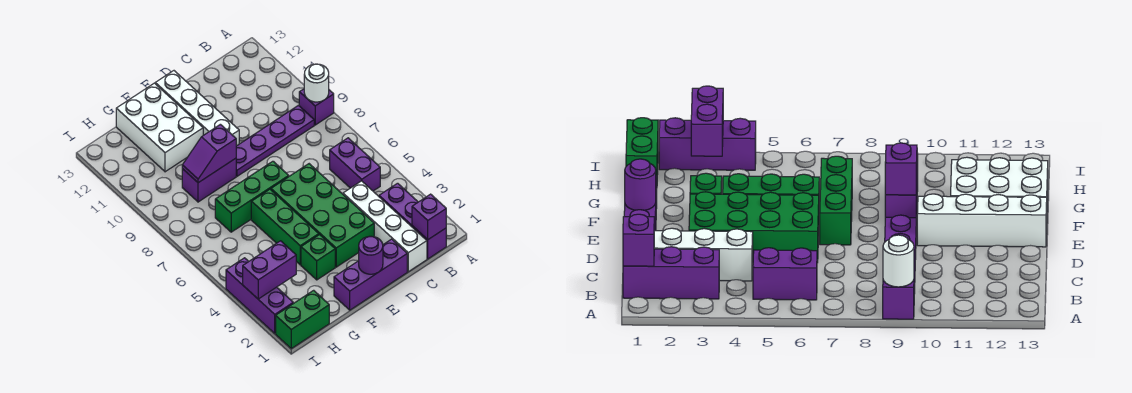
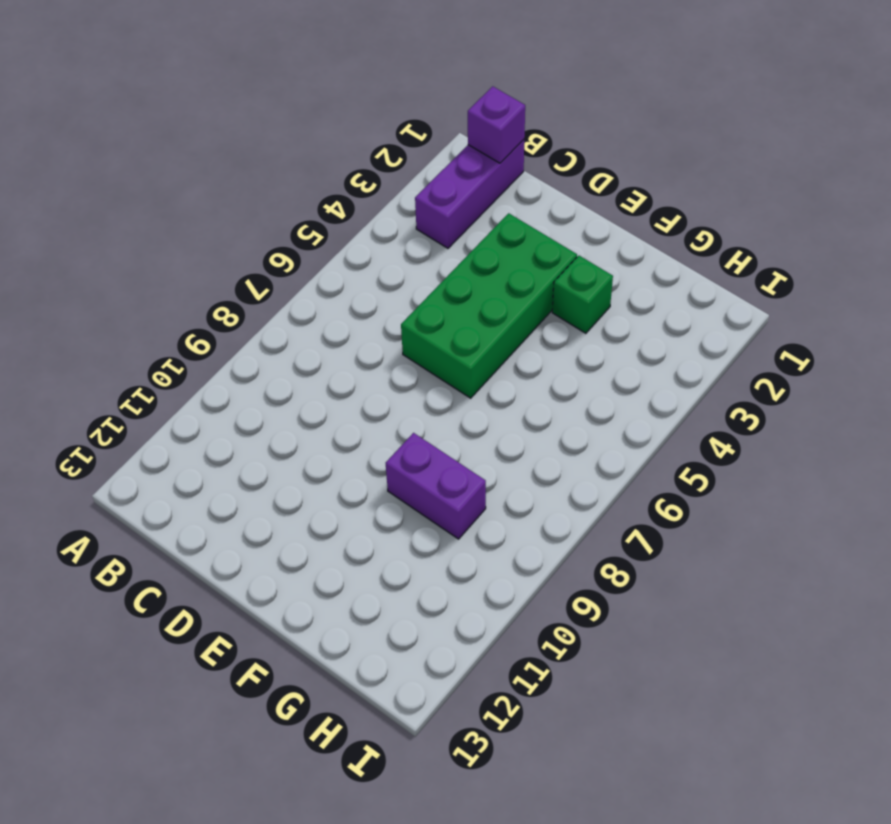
none -> purple 1x1 brick [299,89,334,125]
none -> purple 1x2 brick [330,138,380,191]
none -> purple 1x4 plate [236,105,314,176]

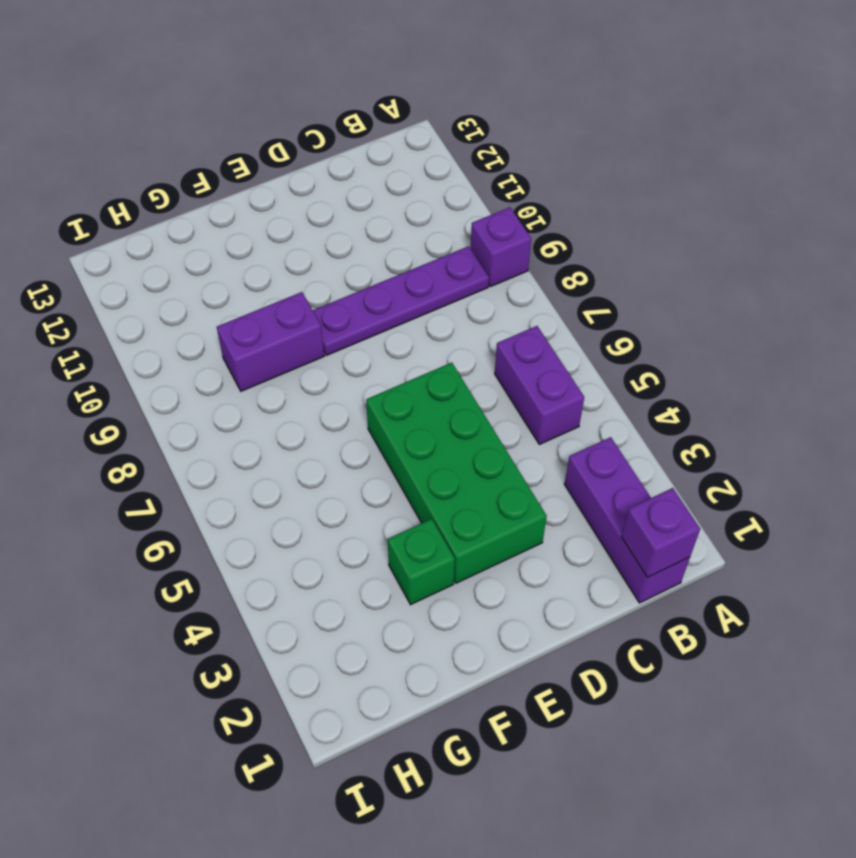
none -> white 1x4 brick [343,181,427,272]
none -> purple 1x3 brick [334,239,407,310]
none -> green 1x3 brick [215,161,289,232]

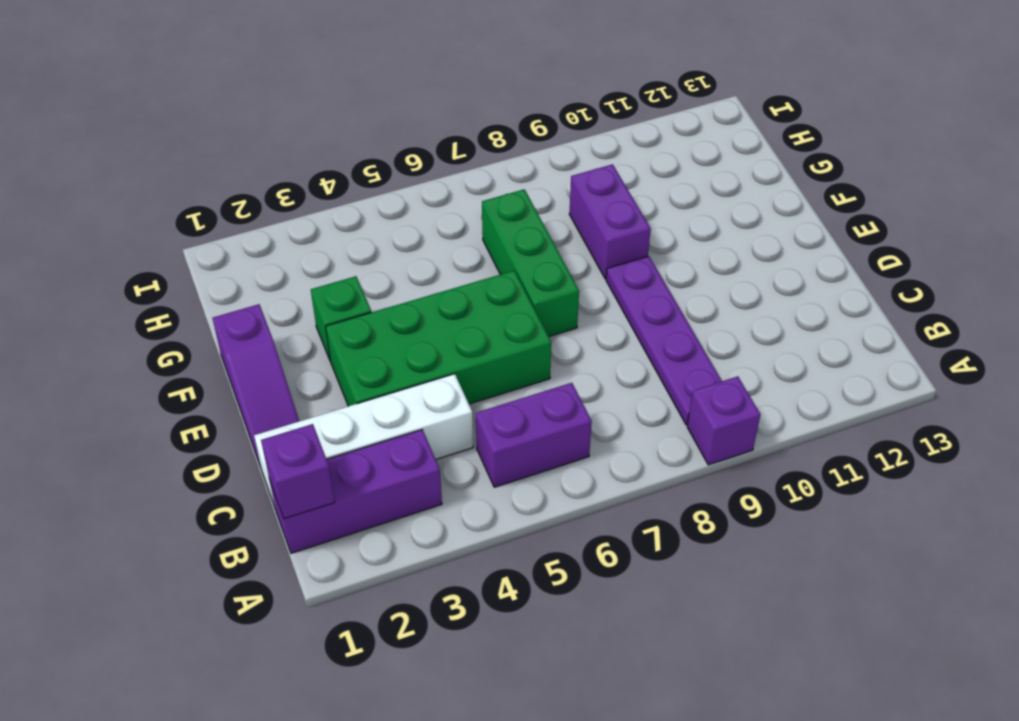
purple 1x3 slope [213,304,299,467] -> purple 1x3 brick [334,239,407,310]
none -> white 1x4 brick [155,71,239,146]
none -> green 1x3 brick [251,189,319,265]
none -> white 2x3 brick [116,83,203,172]

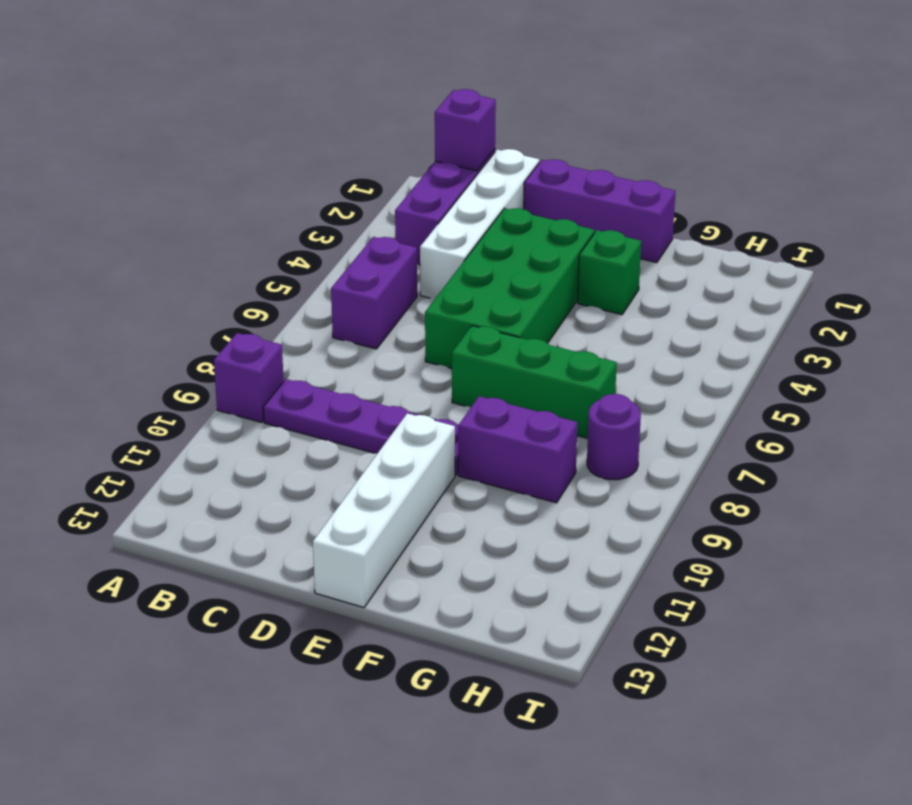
purple 1x1 round brick [587,394,641,480] -> purple 1x1 round brick moved to [359,236,383,274]
none -> green 1x3 brick [251,189,319,265]
none -> white 2x3 brick [116,83,203,172]
none -> green 1x2 brick [276,290,329,349]

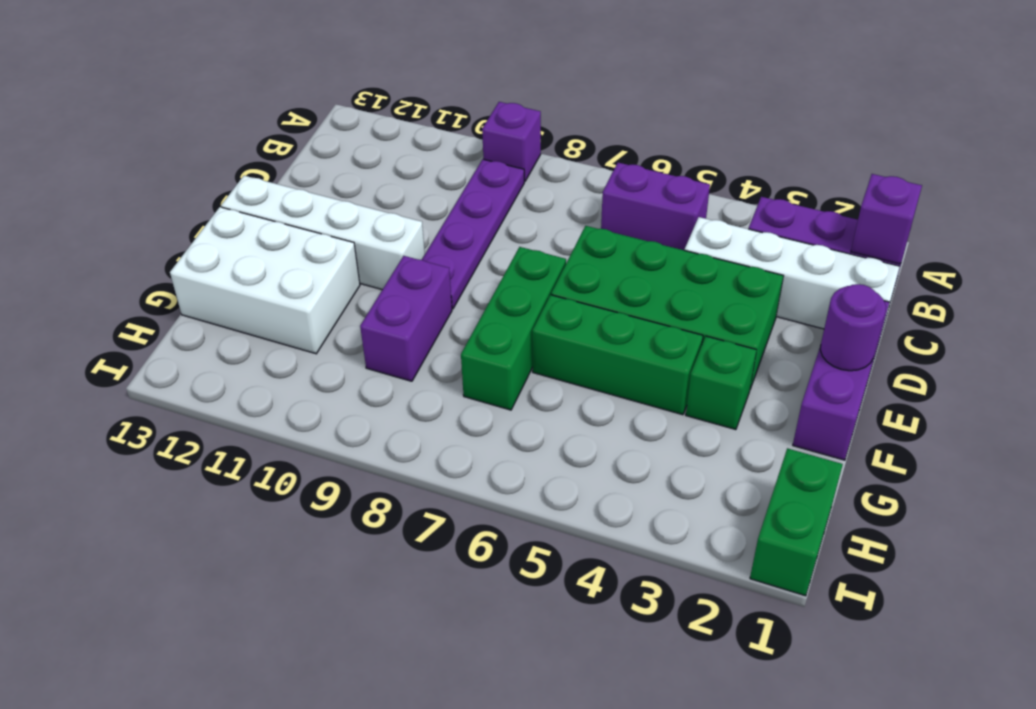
none -> purple 1x3 brick [226,258,293,333]
none -> white 1x1 round brick [304,64,329,102]
none -> purple 1x2 slope [182,124,236,183]

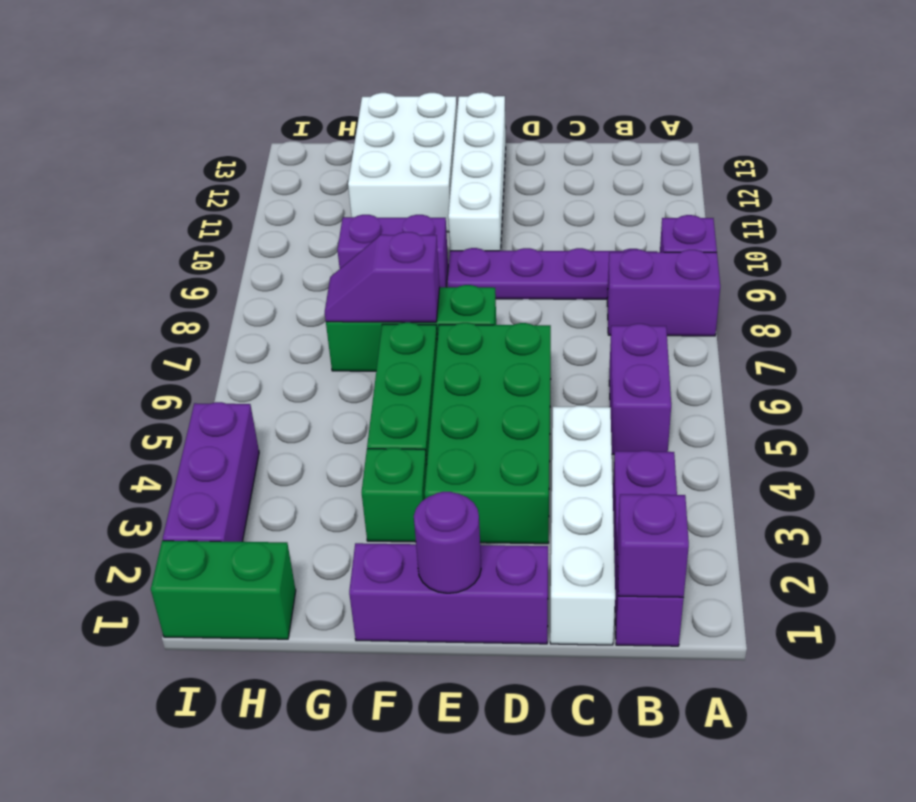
purple 1x2 brick [607,249,720,336] -> purple 1x2 brick moved to [243,241,296,299]
purple 1x2 slope [325,232,440,322] -> purple 1x2 slope moved to [182,124,236,183]
none -> white 1x1 round brick [304,64,329,102]

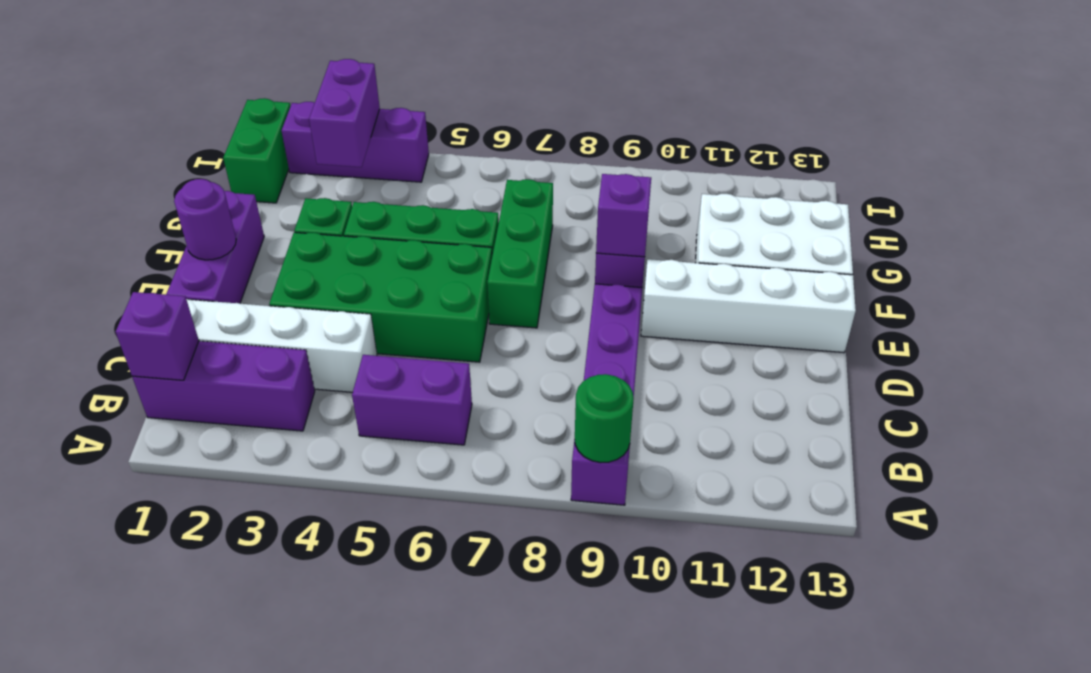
green 1x1 round brick [575,374,634,463] -> white 1x1 round brick [304,64,329,102]

